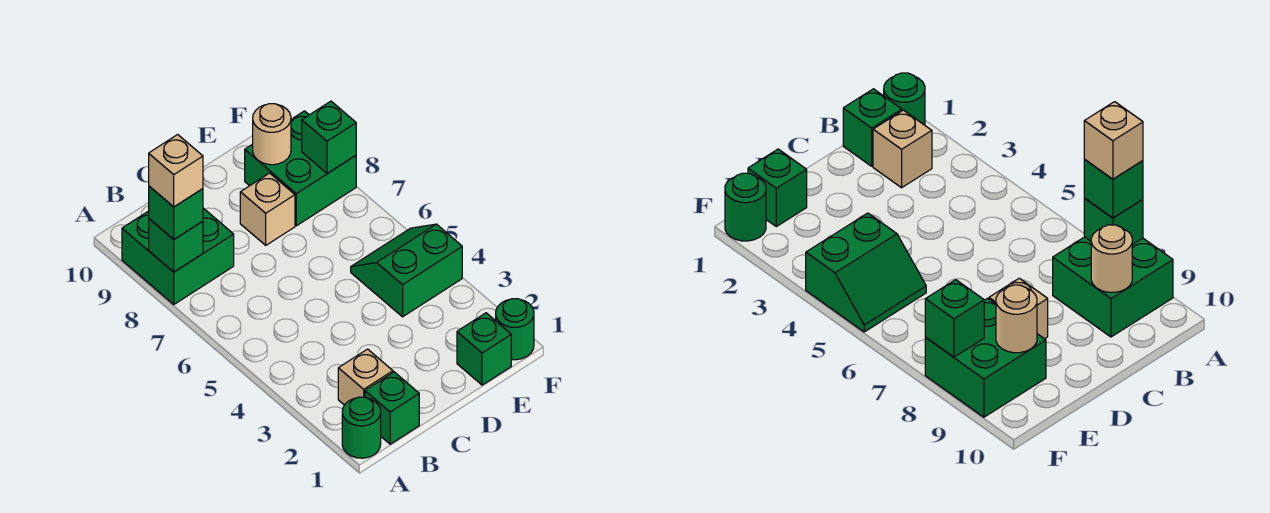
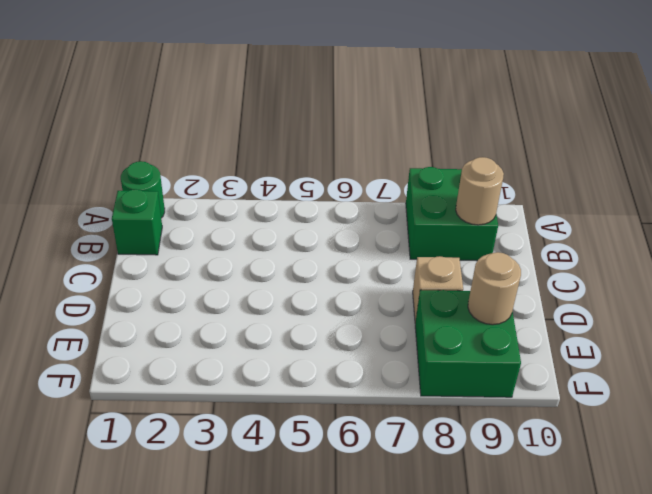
none -> tan 1x1 brick [338,349,393,405]
none -> green 1x1 brick [457,313,511,385]
none -> green 2x2 slope [351,224,462,317]

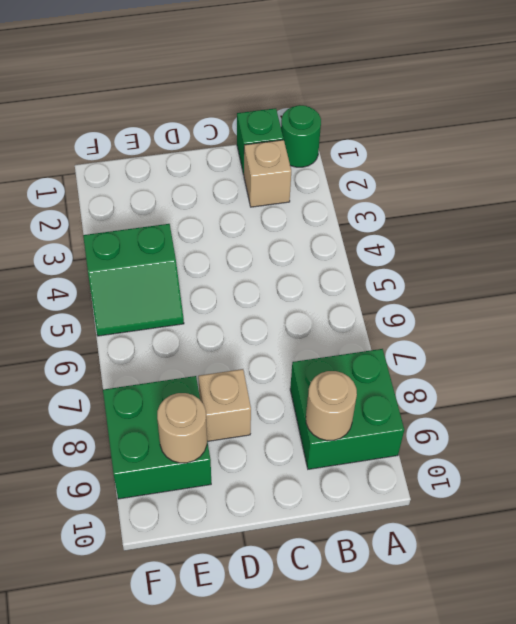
none -> green 1x1 brick [457,313,511,385]
none -> green 1x1 round brick [496,299,534,360]
none -> green 1x1 brick [149,219,203,272]

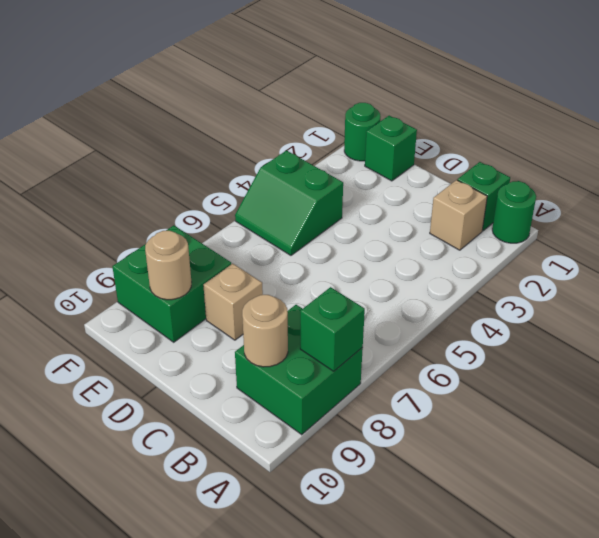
none -> green 1x1 brick [302,101,356,174]
none -> green 1x1 brick [149,186,203,239]
none -> tan 1x1 brick [149,135,203,207]

